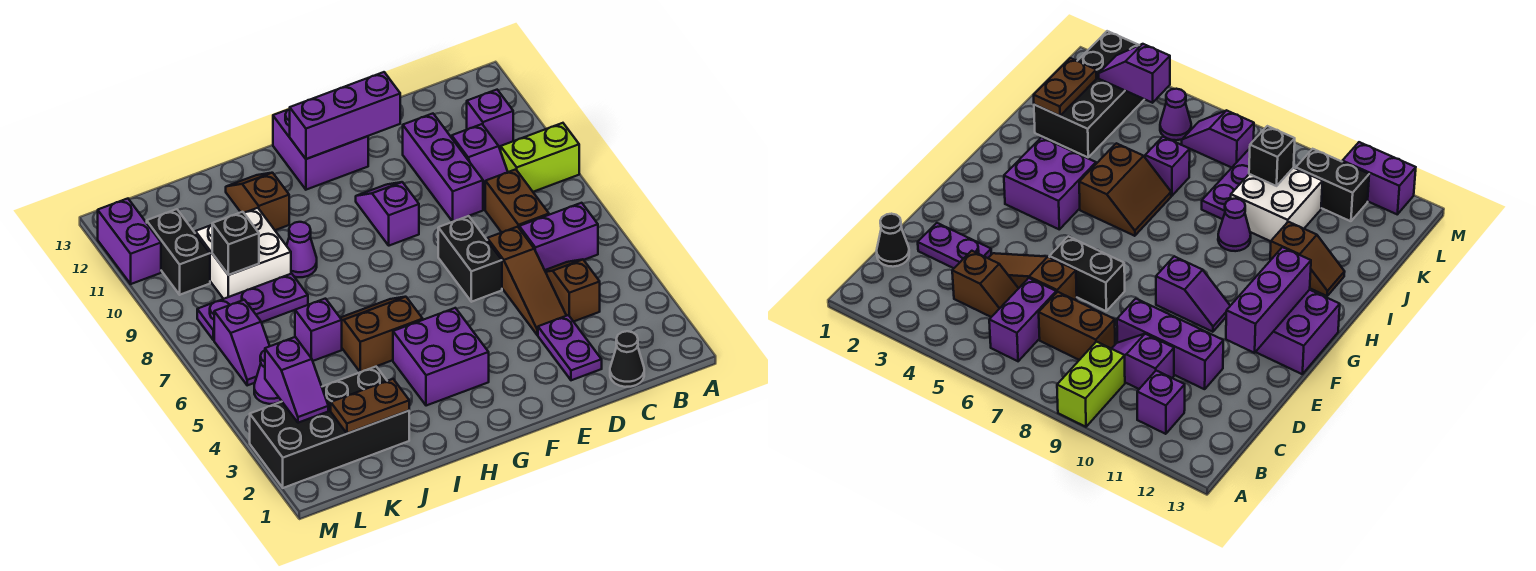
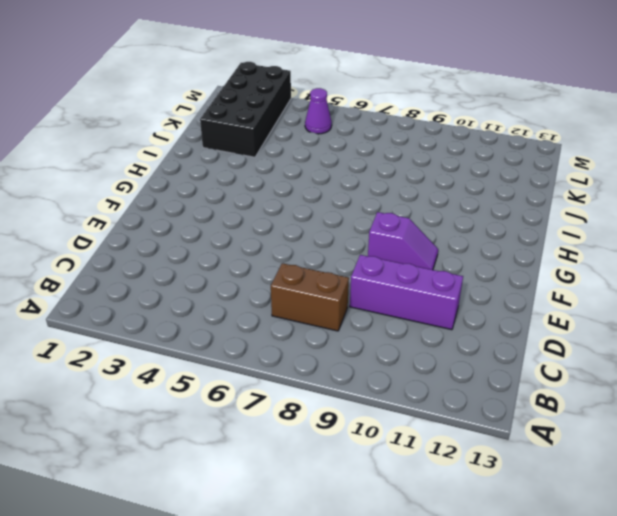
none -> lime 1x2 brick [501,123,579,192]
none -> purple 1x2 brick [519,203,598,270]
none -> purple 1x1 brick [467,90,513,147]

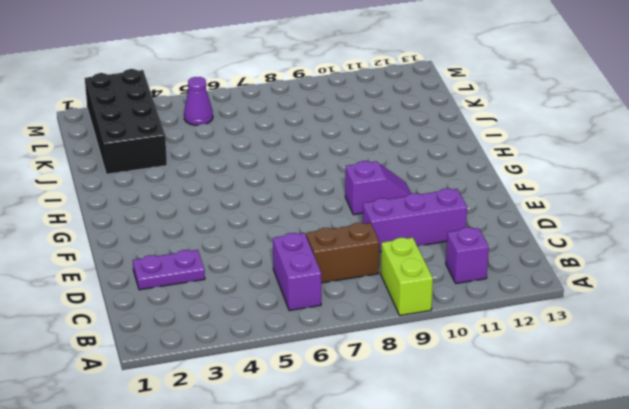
none -> black 1x1 cone [610,331,644,387]
none -> brown 1x2 slope [545,260,600,322]
none -> purple 1x2 slope [451,124,508,210]

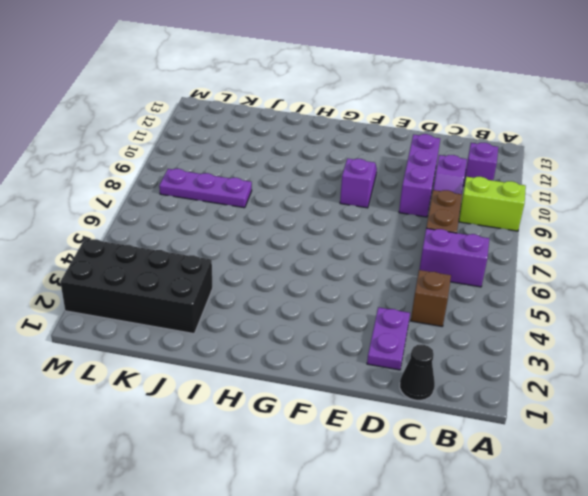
none -> brown 1x3 slope [487,227,566,335]
none -> black 1x2 brick [438,216,502,302]
none -> purple 2x2 brick [273,109,368,190]

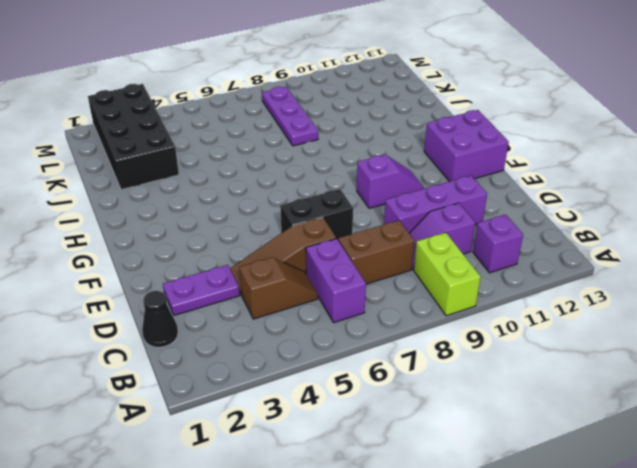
none -> purple 2x2 brick [393,308,489,406]
none -> brown 2x2 slope [341,297,423,372]
none -> purple 1x1 cone [286,222,317,277]

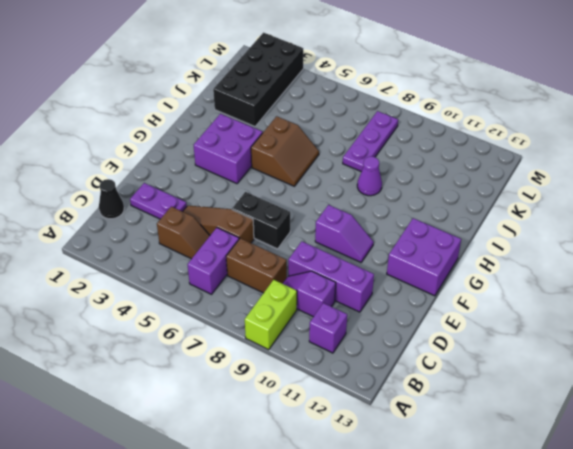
none -> brown 1x2 slope [226,173,289,230]
none -> purple 1x1 brick [295,299,342,361]
none -> white 2x2 brick [195,208,291,299]

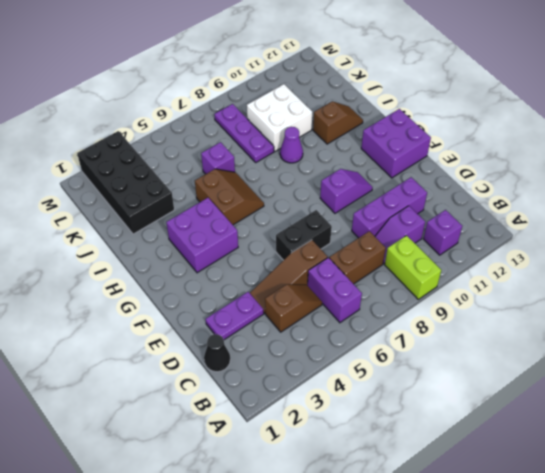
none -> purple 1x1 cone [254,350,281,404]
none -> purple 1x2 slope [214,300,270,385]
none -> black 1x2 brick [147,209,210,295]

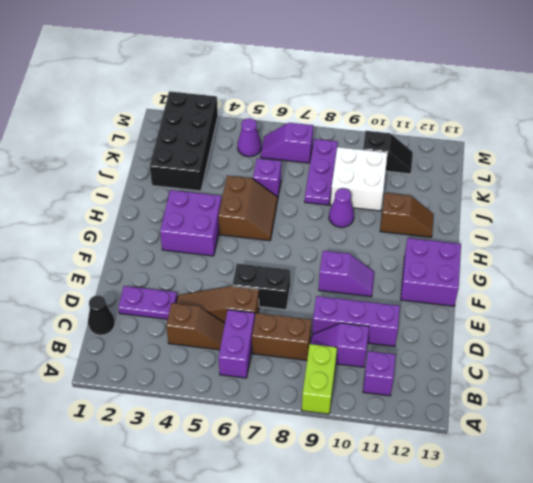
black 1x2 slope [363,131,413,174] -> black 1x2 brick [147,209,210,295]
none -> purple 1x2 brick [98,199,161,284]
none -> purple 1x3 brick [290,72,400,159]
none -> brown 1x2 plate [331,379,409,433]

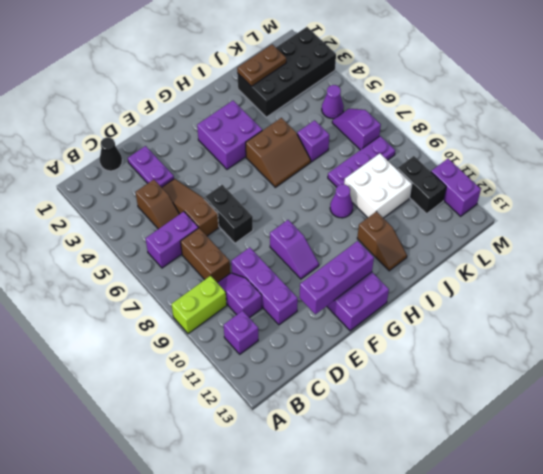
none -> black 1x1 brick [212,212,259,275]
none -> purple 1x2 slope [265,337,328,423]

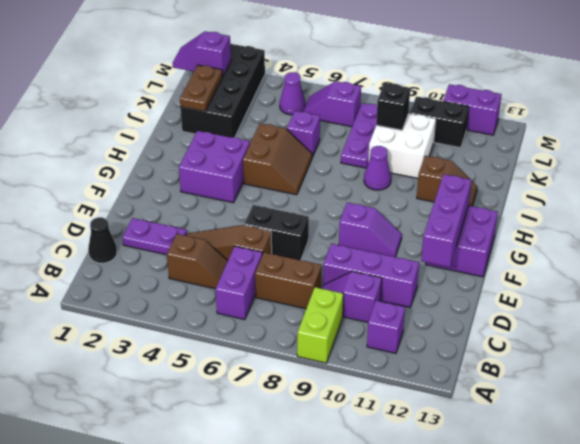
purple 1x2 slope [173,31,231,77] -> purple 1x2 slope moved to [265,337,328,423]

